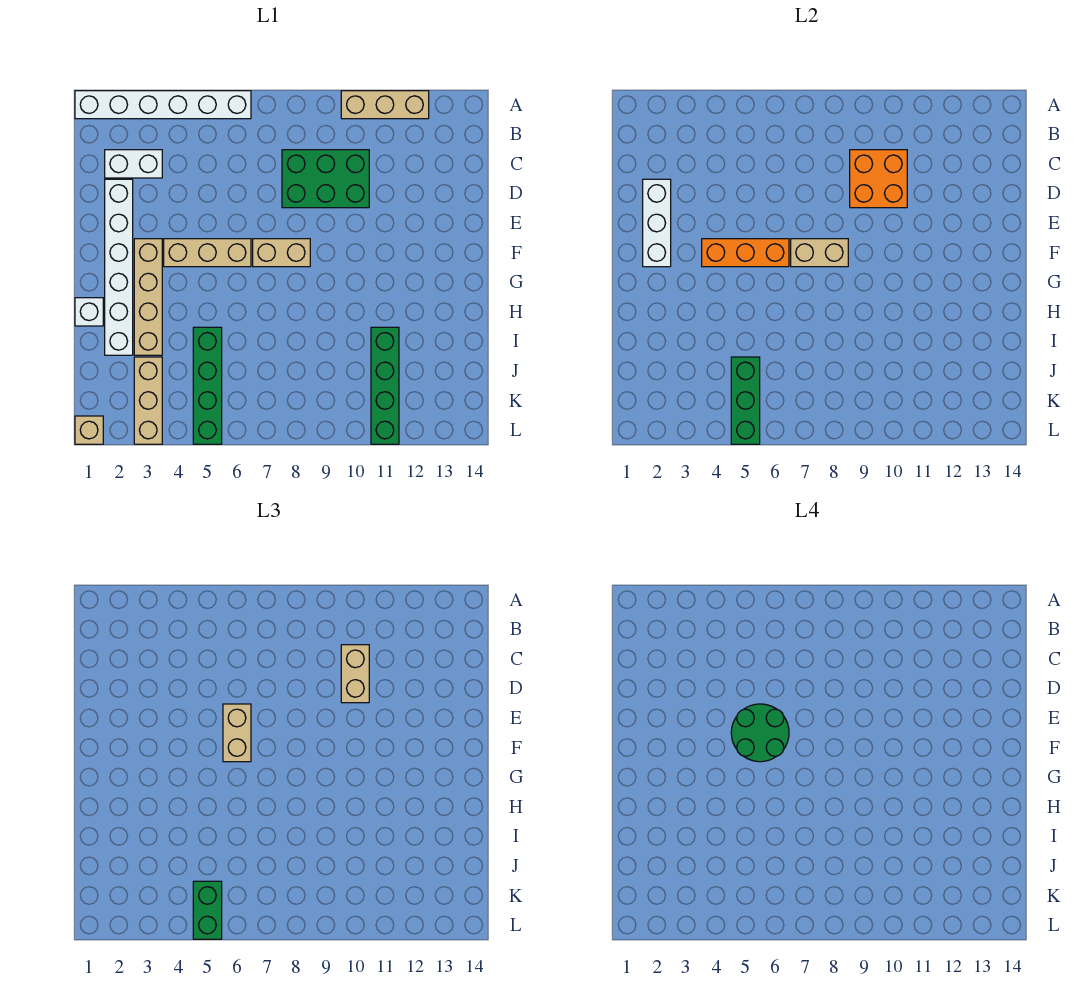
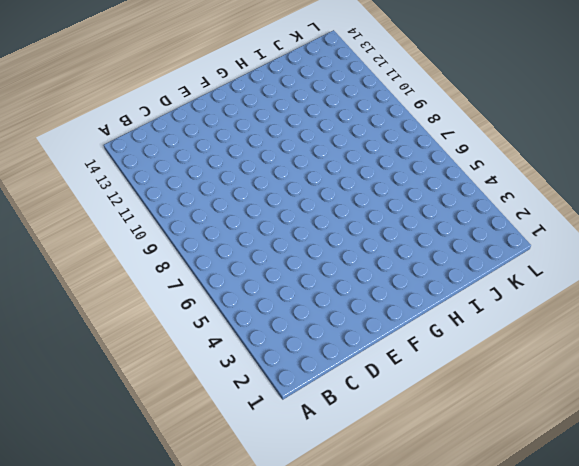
none -> white 1x6 brick [75,91,251,119]
none -> tan 1x3 brick [341,91,429,119]
none -> white 1x2 brick [105,150,162,178]

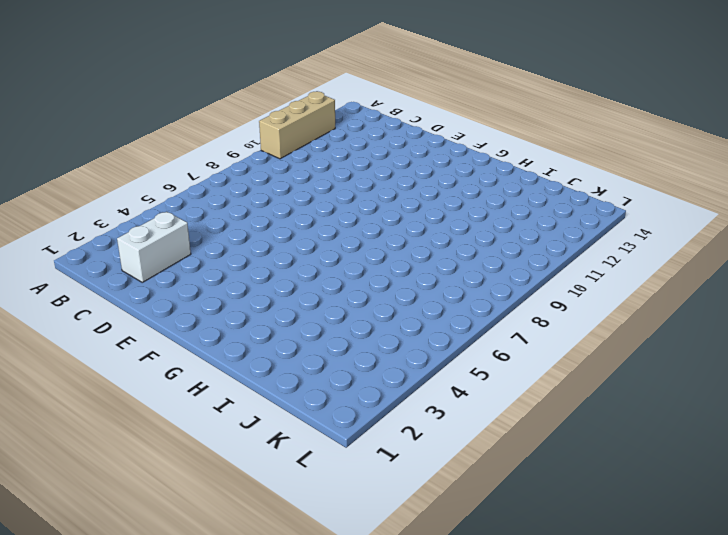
none -> white 1x6 brick [75,91,251,119]
none -> green 2x3 brick [282,150,369,208]
none -> white 1x6 brick [105,179,133,355]

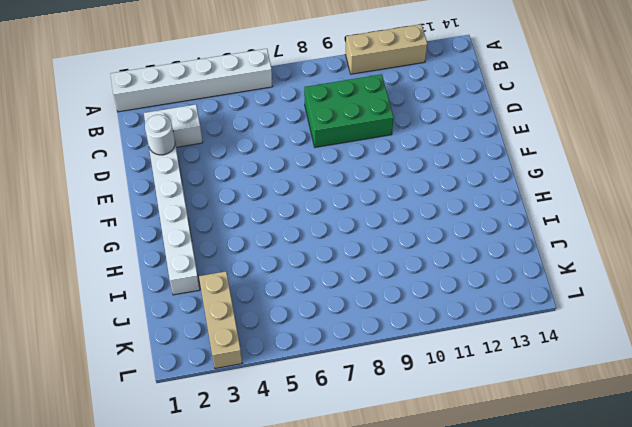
white 1x1 round brick [145,115,175,155] -> white 1x3 brick [643,179,671,267]
none -> tan 1x4 brick [134,239,162,355]
none -> tan 1x3 brick [164,239,251,267]
none -> tan 1x2 brick [253,239,310,267]

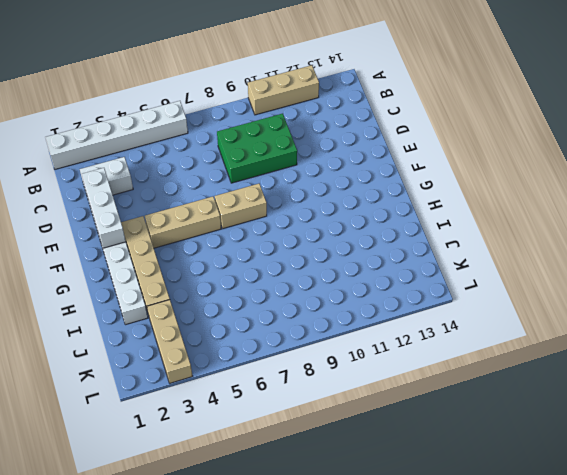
none -> white 1x1 brick [75,298,103,326]
none -> green 1x4 brick [193,327,222,444]
none -> green 1x4 brick [371,327,399,444]

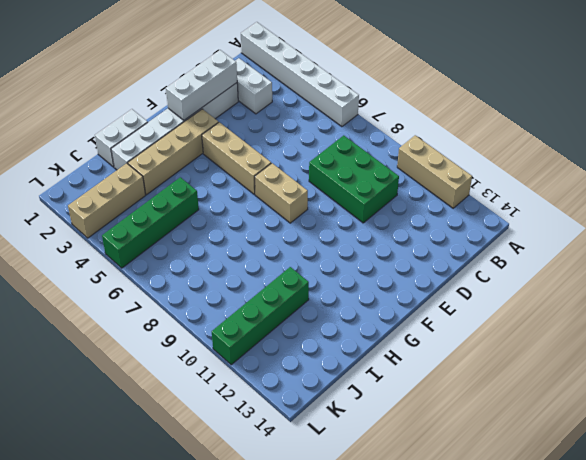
white 1x2 brick [95,109,148,167] -> white 1x1 brick [75,298,103,326]
none -> tan 1x1 brick [75,416,103,444]
none -> orange 2x2 brick [850,150,907,208]
none -> orange 1x3 brick [702,239,789,267]

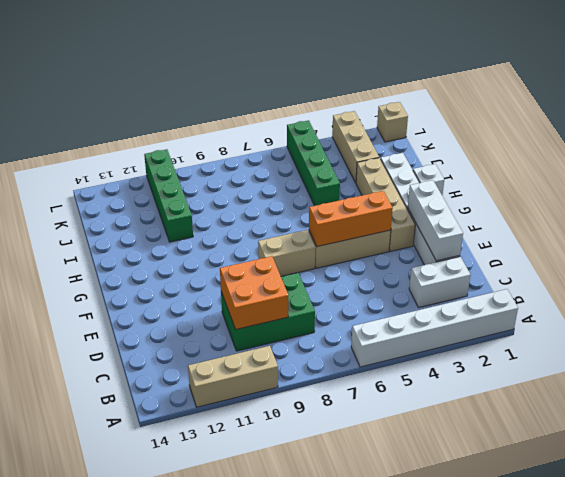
none -> tan 1x2 brick [791,239,848,267]
none -> green 1x3 brick [731,357,760,444]
none -> tan 1x2 brick [341,645,369,703]

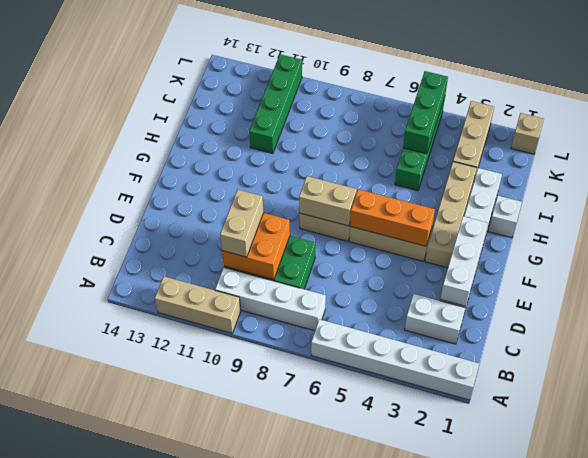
white 1x4 brick [215,267,326,331] -> none
none -> tan 1x2 brick [223,704,251,762]
none -> green 1x2 brick [193,881,222,939]
none -> green 2x2 round brick [731,704,789,762]

